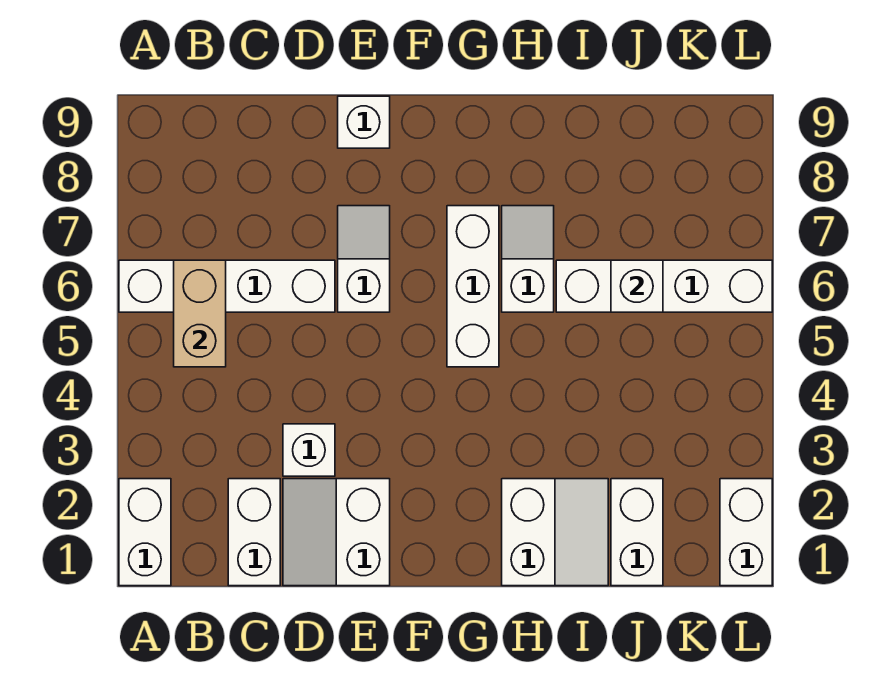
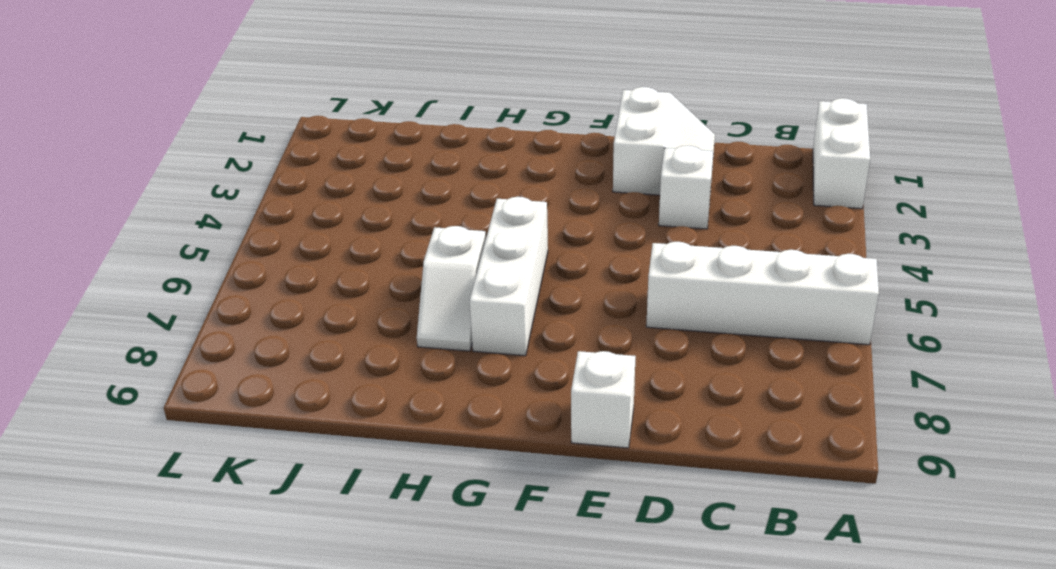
none -> white 1x2 brick [228,479,280,586]
none -> white 1x2 slope [338,206,390,312]
none -> white 2x2 slope [502,479,608,586]

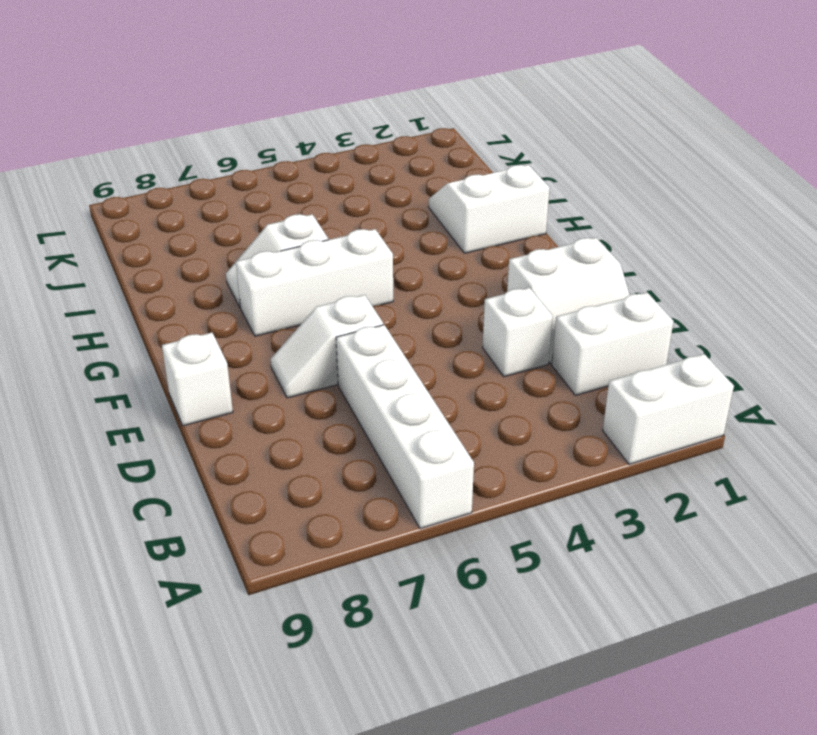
none -> white 1x4 brick [556,260,772,312]
none -> white 1x2 brick [611,479,663,586]
none -> white 1x2 brick [720,479,772,586]

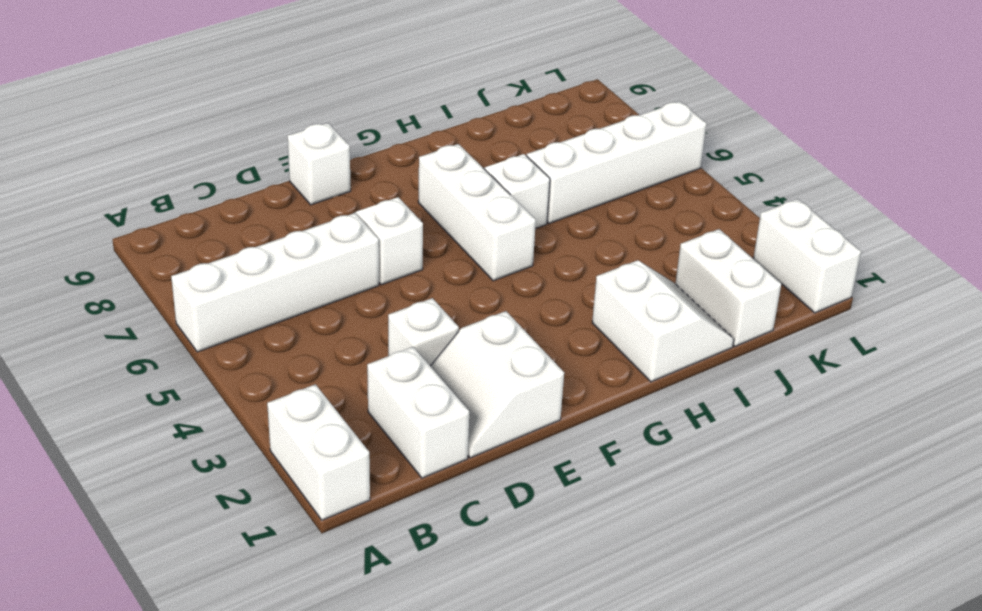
none -> tan 1x2 brick [174,260,226,367]
none -> white 1x1 brick [611,260,663,312]

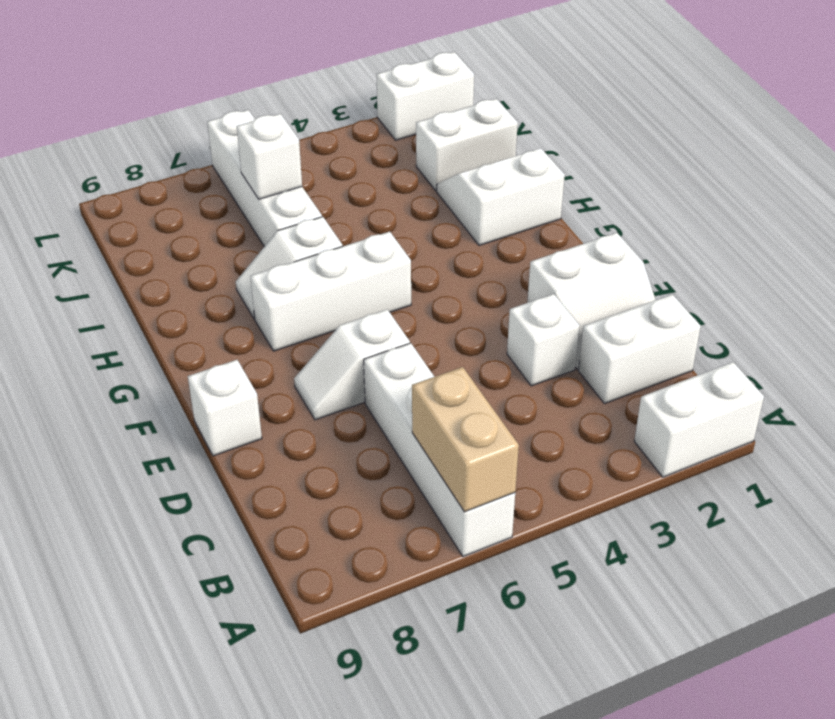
tan 1x2 brick [412,367,519,512] -> tan 1x2 brick turned to [174,260,226,367]

